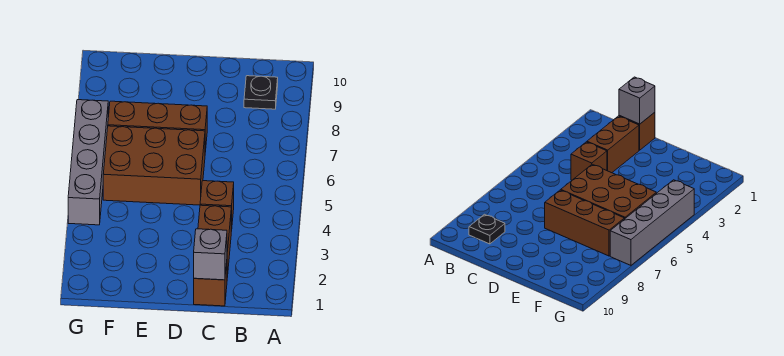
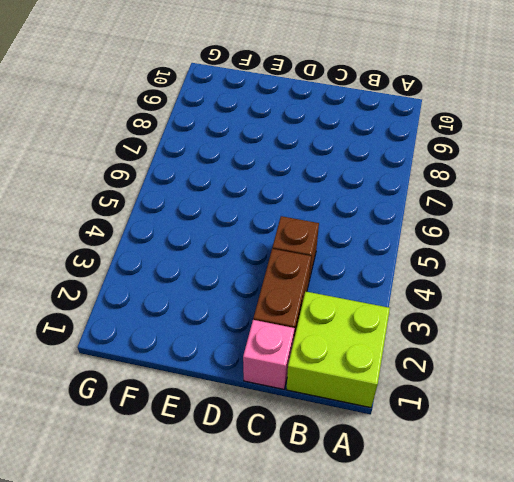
lime 2x2 brick [286,292,390,408] -> none
pink 1x1 brick [243,320,295,389] -> brown 1x1 brick [194,263,227,306]
none -> black 1x1 plate [244,76,278,109]
none -> brown 2x3 brick [103,126,205,205]

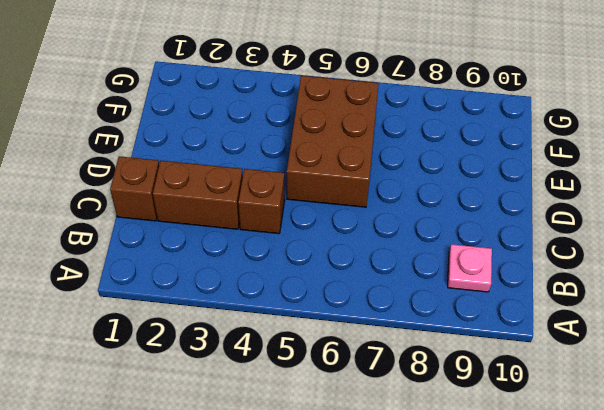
pink 1x1 plate [448,244,492,292] -> black 1x1 plate [244,76,278,109]
none -> brown 1x3 brick [108,101,207,152]
none -> grey 1x4 brick [68,100,108,225]

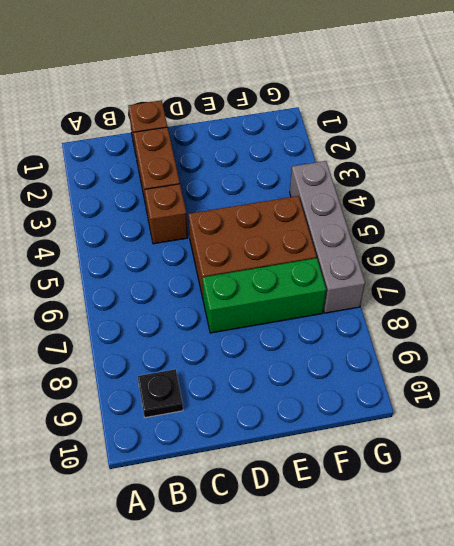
green 1x3 brick [202,258,326,333] -> brown 1x3 brick [108,101,207,152]
none -> grey 1x1 brick [194,229,227,280]

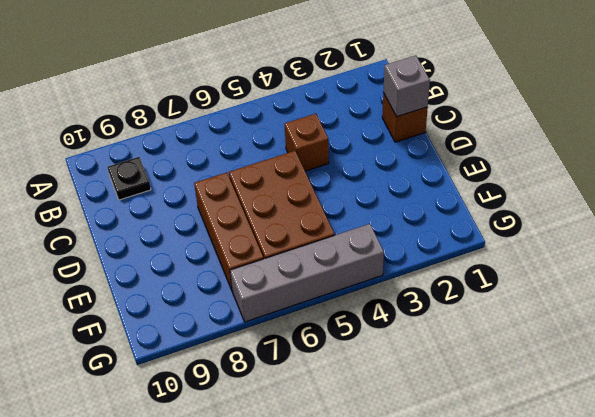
none -> brown 1x2 brick [198,205,231,277]

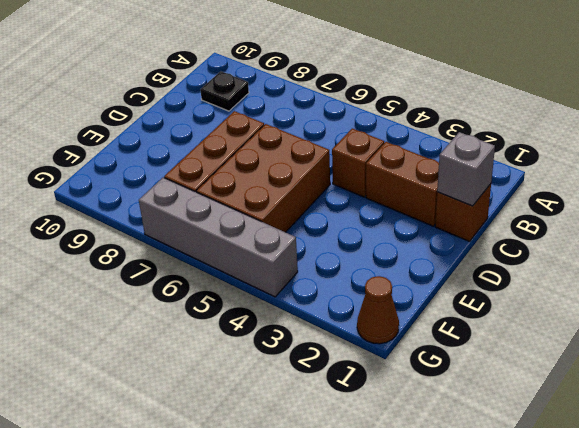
brown 1x1 cone [357,276,399,344] -> none

